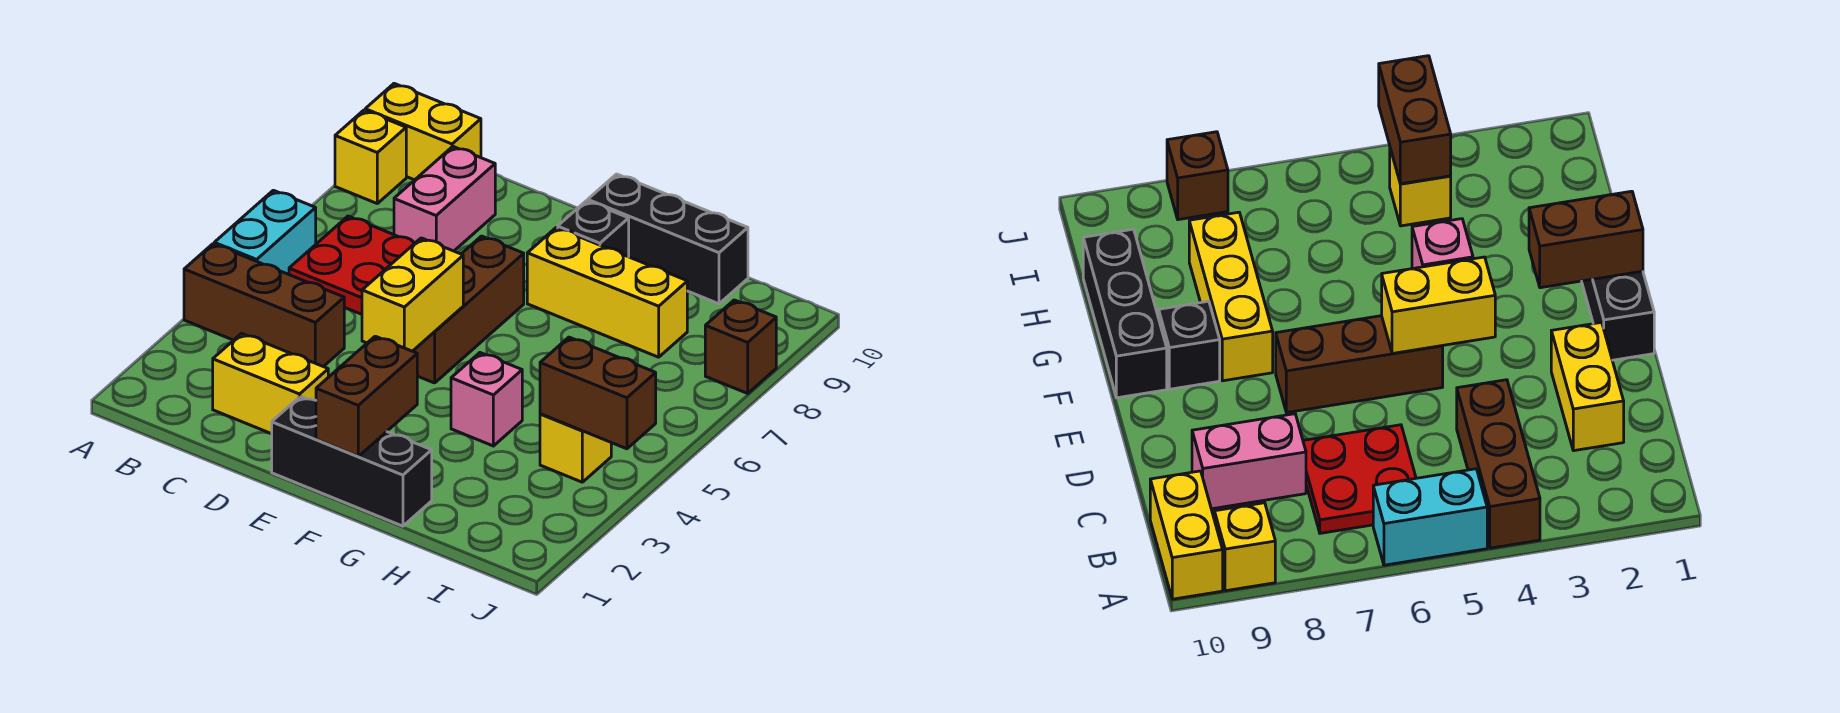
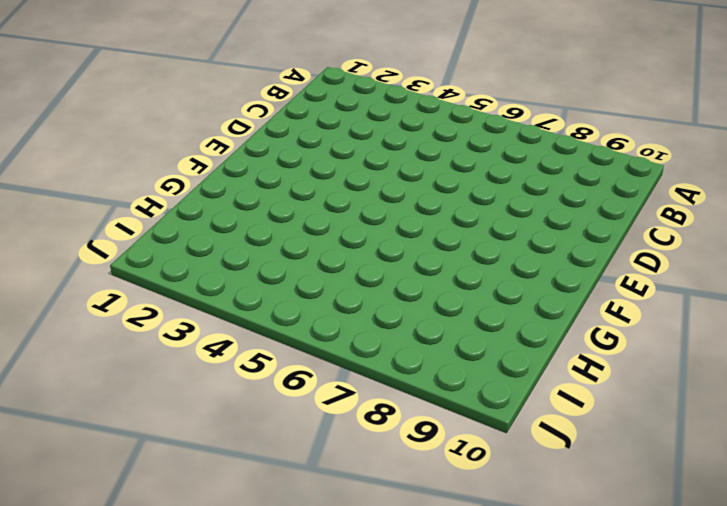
none -> brown 1x3 brick [184,244,344,367]
none -> cyan 1x2 brick [214,190,316,274]
none -> yellow 1x1 brick [335,110,406,203]

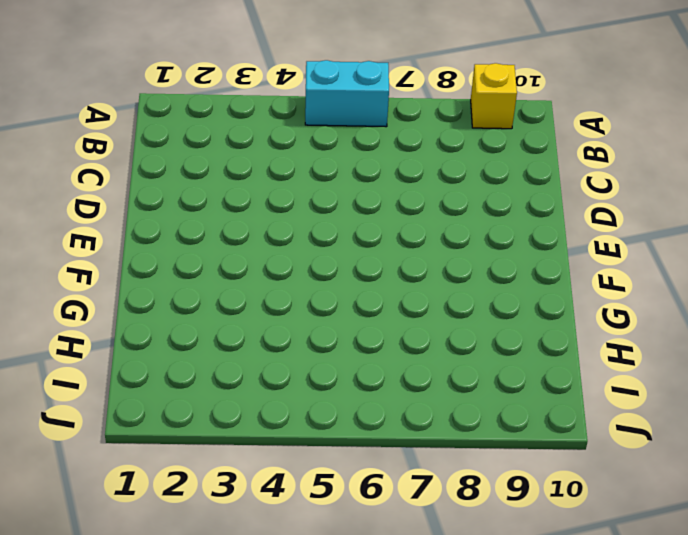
none -> brown 1x3 brick [184,244,344,367]
none -> yellow 1x2 brick [365,84,481,180]
none -> red 2x2 plate [289,216,414,314]

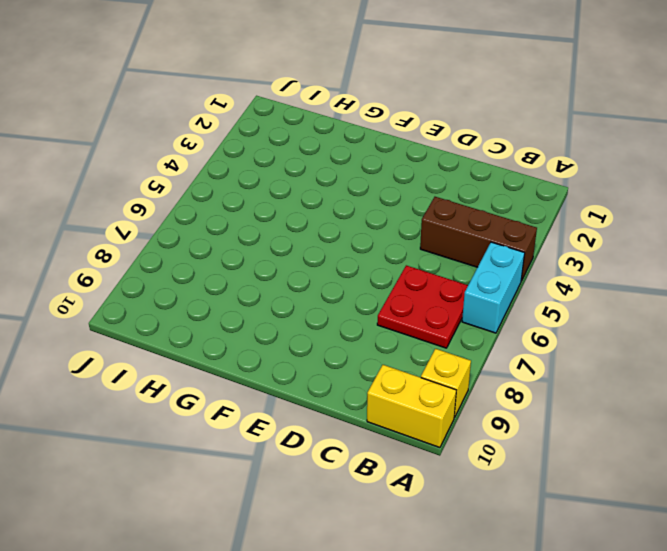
none -> yellow 1x2 brick [213,333,328,434]
none -> pink 1x2 brick [394,147,495,251]
none -> black 1x3 brick [272,396,432,526]

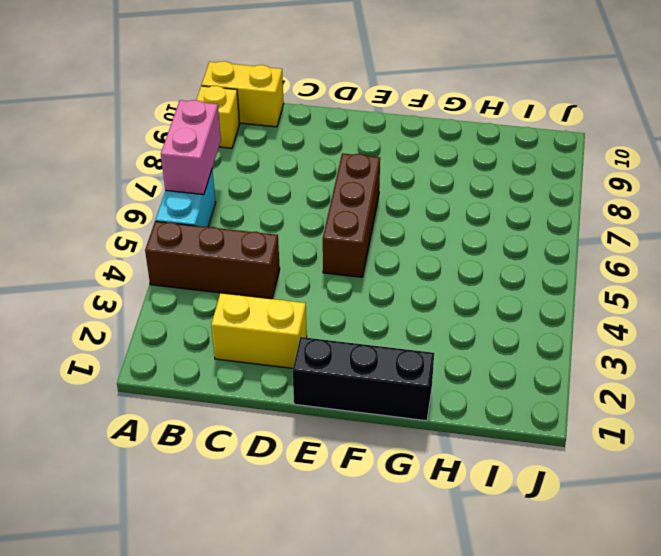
pink 1x2 brick [161,100,221,195] -> pink 1x2 brick moved to [394,147,495,251]
none -> red 2x2 plate [289,216,414,314]
none -> yellow 1x3 brick [527,228,687,357]
none -> black 1x1 brick [558,201,629,257]

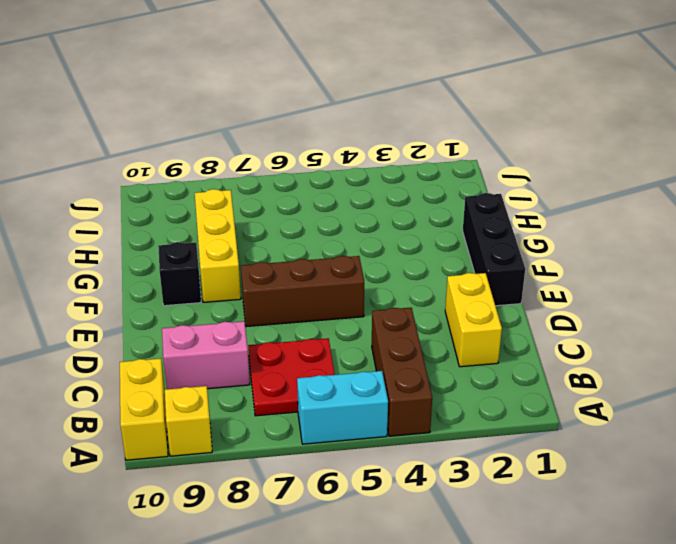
none -> black 1x3 brick [588,174,748,304]
none -> pink 1x1 brick [451,353,522,446]
none -> yellow 1x1 brick [540,414,611,482]

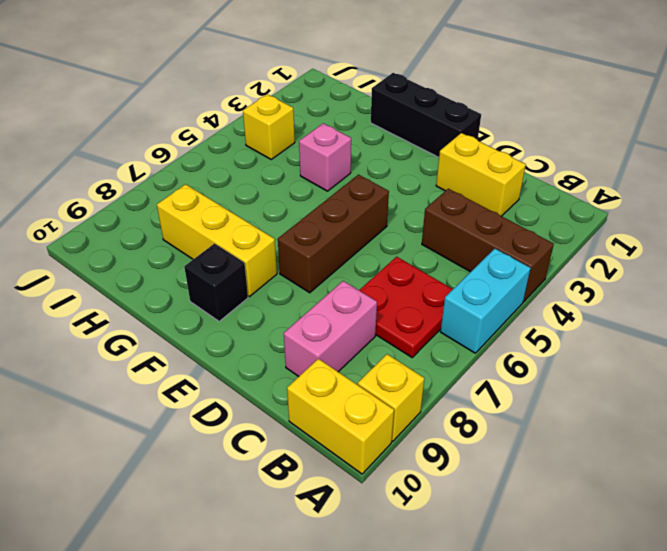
none -> black 1x3 brick [588,174,748,304]
none -> brown 1x1 brick [705,300,776,393]
none -> yellow 1x2 brick [362,238,463,351]

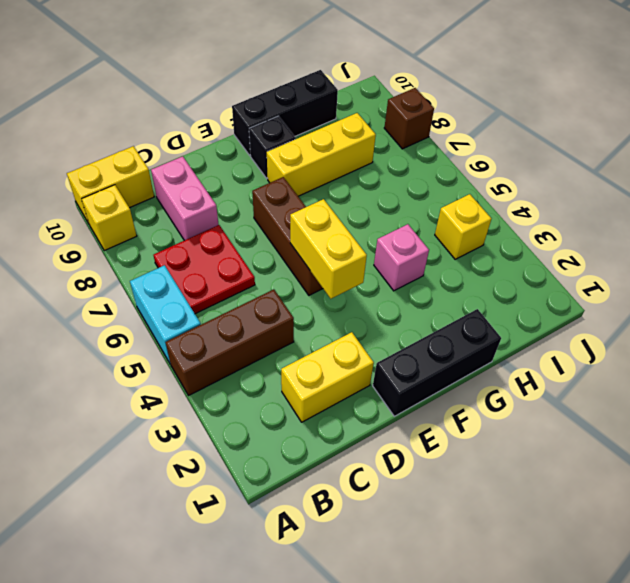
none -> brown 1x2 brick [316,336,417,456]
none -> brown 1x2 brick [540,337,656,449]

